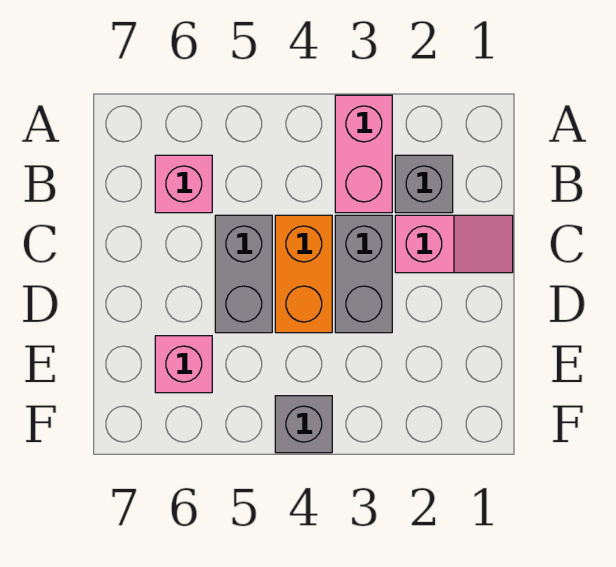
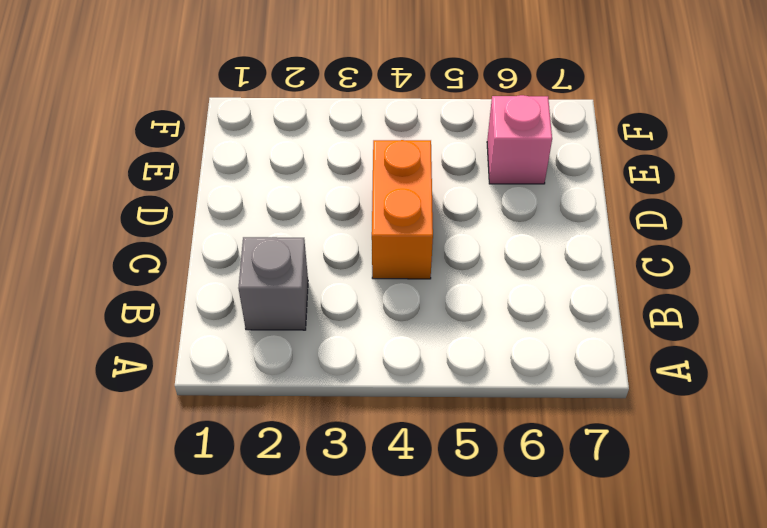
none -> pink 1x2 brick [335,95,392,213]
none -> pink 1x1 brick [155,155,212,213]

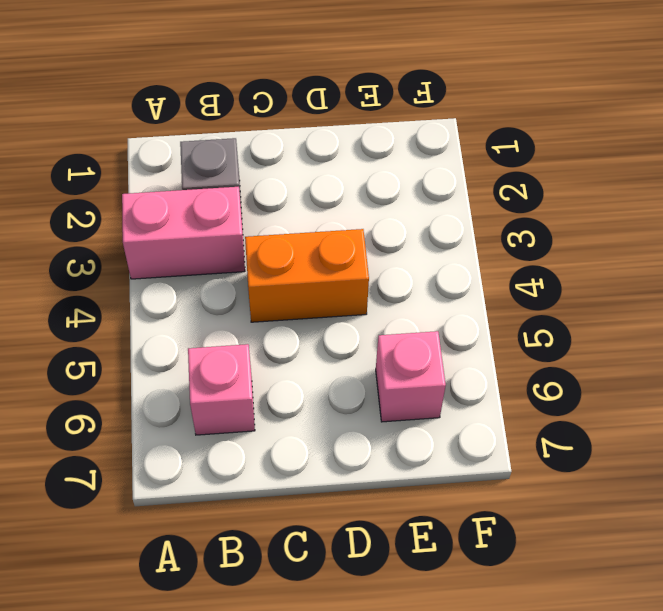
none -> pink 1x2 slope [395,215,513,273]
none -> grey 1x2 brick [335,215,392,333]

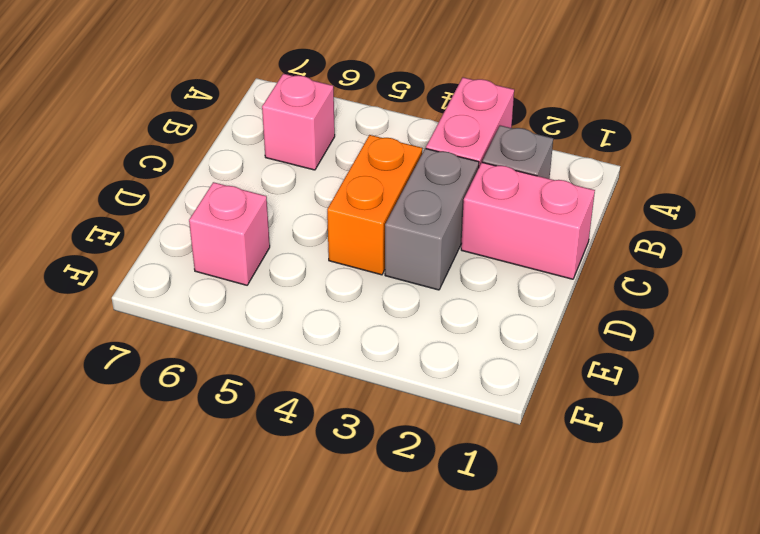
pink 1x2 brick [461,162,595,279] -> pink 1x2 slope [395,215,513,273]
none -> grey 1x2 brick [215,215,272,333]
none -> grey 1x1 brick [275,396,332,453]

